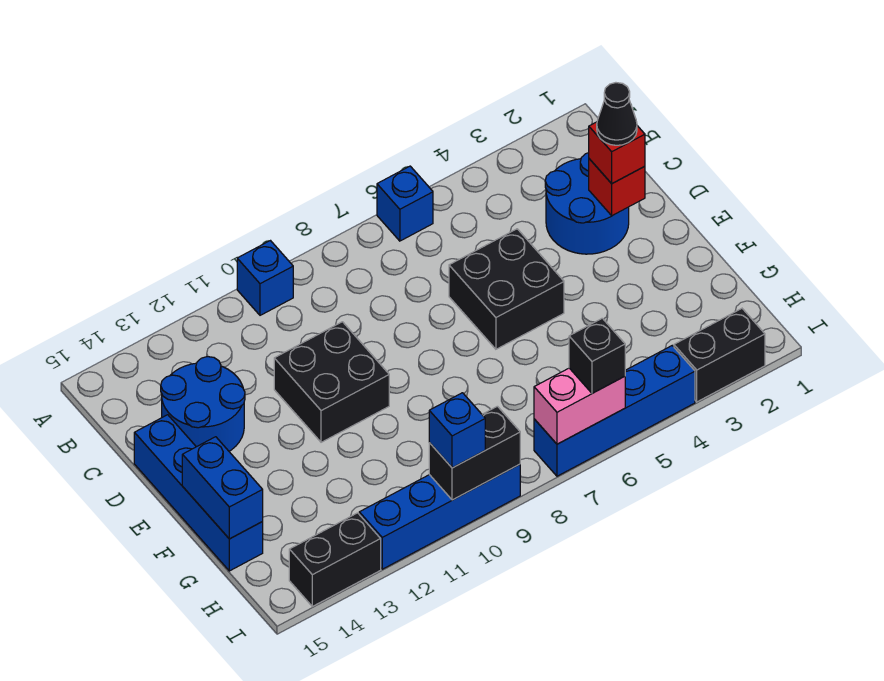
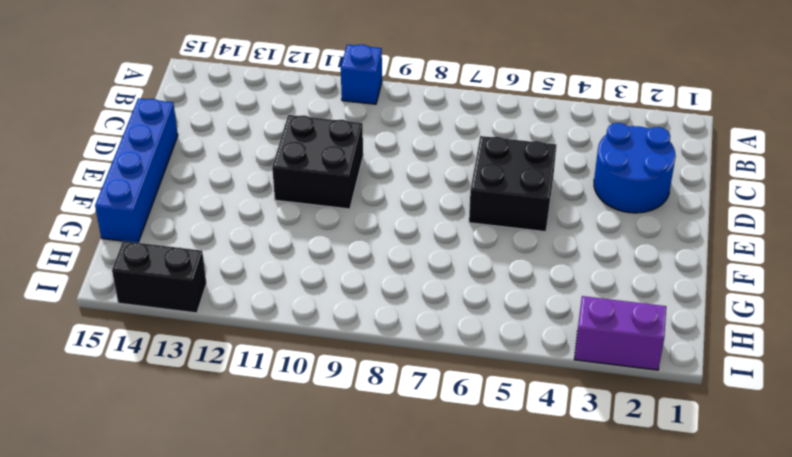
purple 1x2 brick [574,296,666,370] -> black 1x2 brick [674,309,765,402]
none -> blue 1x1 brick [377,166,433,241]
none -> blue 2x2 round brick [161,357,245,451]
none -> blue 1x4 brick [534,346,695,476]

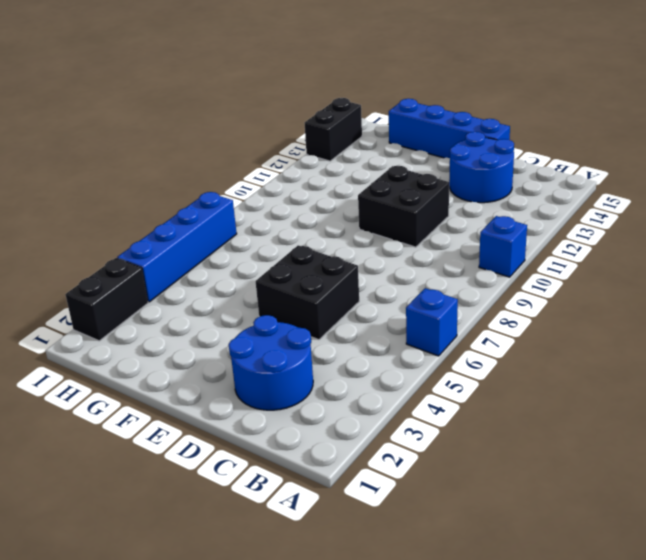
none -> blue 1x4 brick [359,464,520,569]
none -> red 1x1 brick [589,159,645,216]
none -> blue 1x2 brick [182,437,263,539]

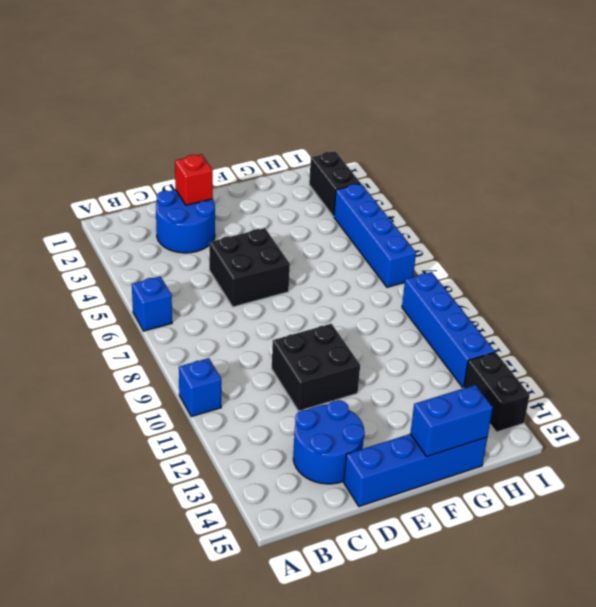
none -> pink 1x2 brick [534,368,625,444]
none -> black 1x2 brick [429,406,520,500]
none -> red 1x1 brick [589,122,645,184]

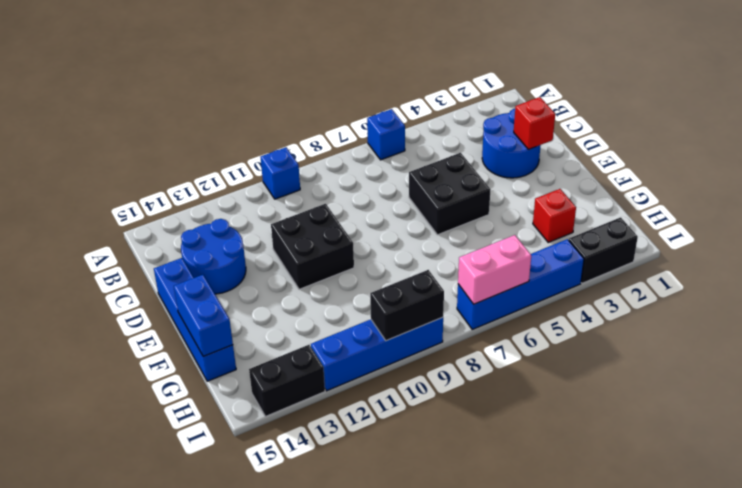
red 1x1 brick [533,189,576,242] -> red 1x1 brick moved to [589,122,645,184]
none -> black 1x1 brick [569,318,625,393]
none -> blue 1x1 brick [429,393,485,468]
none -> black 1x1 cone [597,83,637,145]

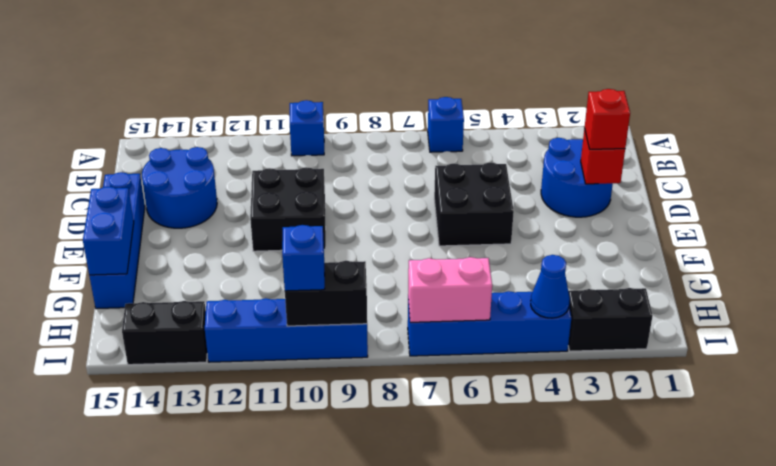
blue 1x1 cone [531,255,570,318] -> none
none -> black 1x1 brick [569,318,625,393]
none -> black 1x1 cone [597,83,637,145]

